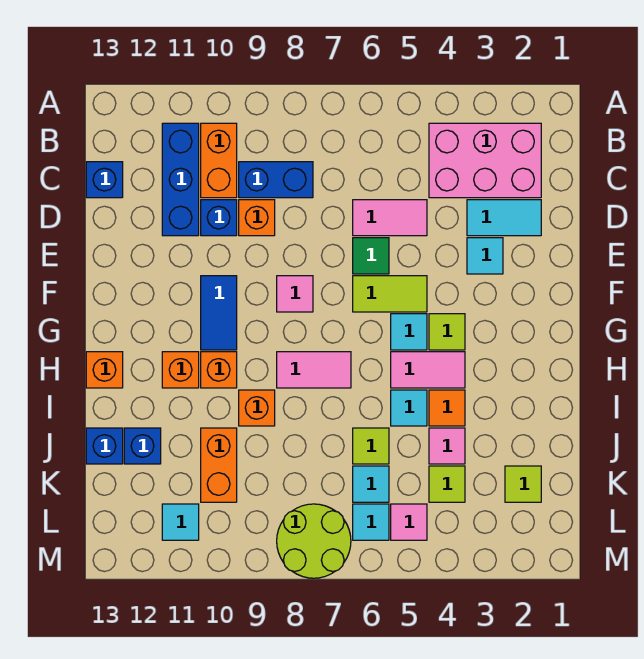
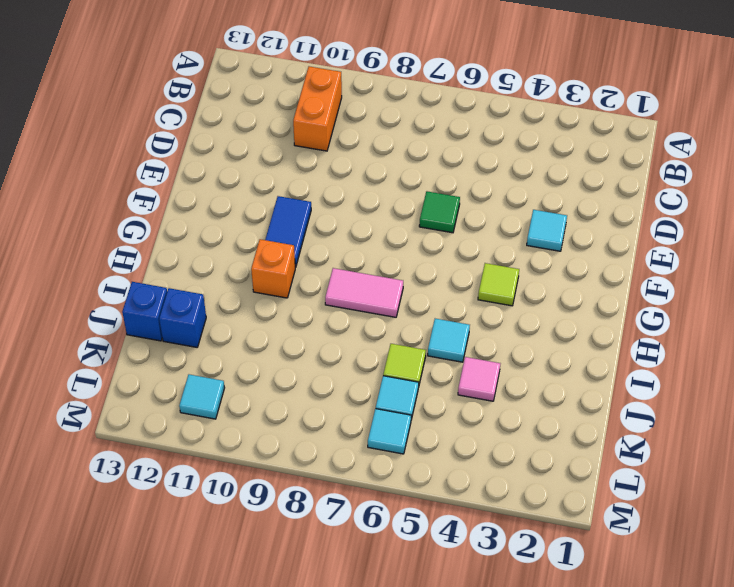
none -> pink 2x3 brick [429,123,541,198]
none -> blue 1x3 brick [162,123,199,236]
none -> blue 1x2 brick [239,162,313,198]
none -> blue 1x1 brick [86,162,123,198]

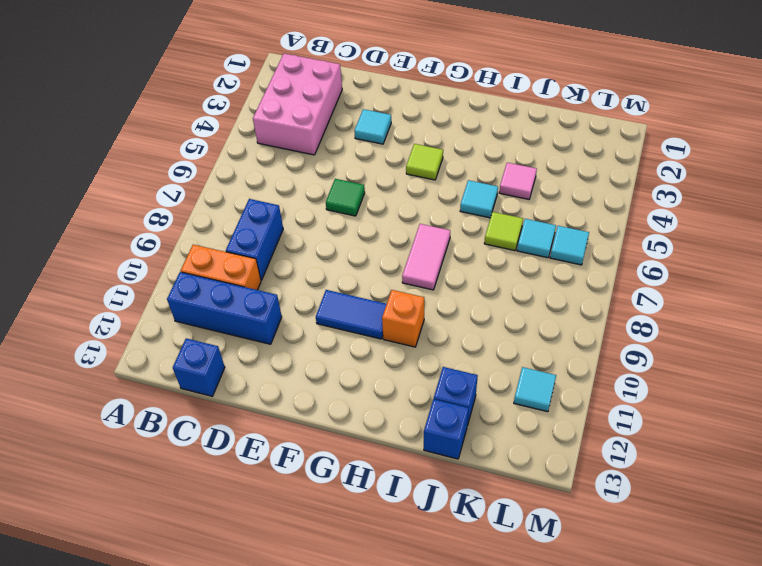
none -> cyan 1x2 tile [467,200,541,236]
none -> pink 1x2 tile [353,200,427,236]
none -> orange 1x1 brick [239,200,275,236]
none -> blue 1x1 brick [201,200,237,236]

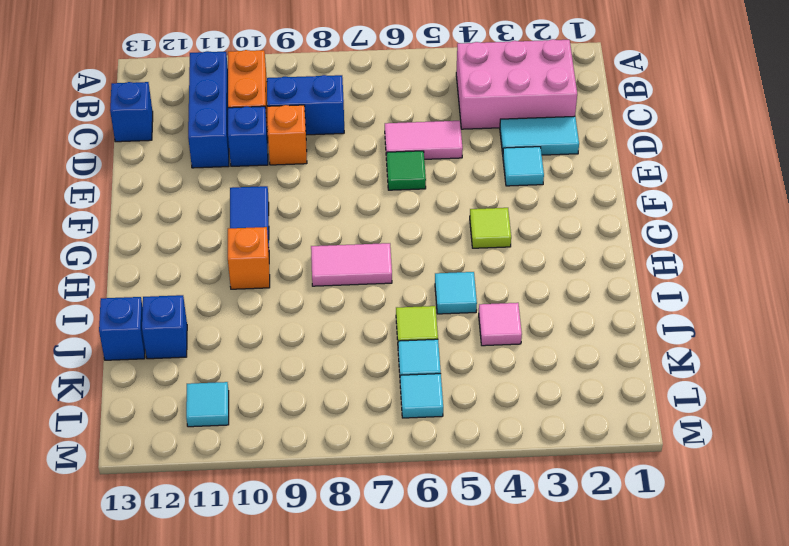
none -> lime 1x2 tile [353,276,427,312]
none -> pink 1x1 tile [277,276,313,312]
none -> cyan 1x1 tile [391,314,427,350]
none -> pink 1x2 tile [391,352,465,388]

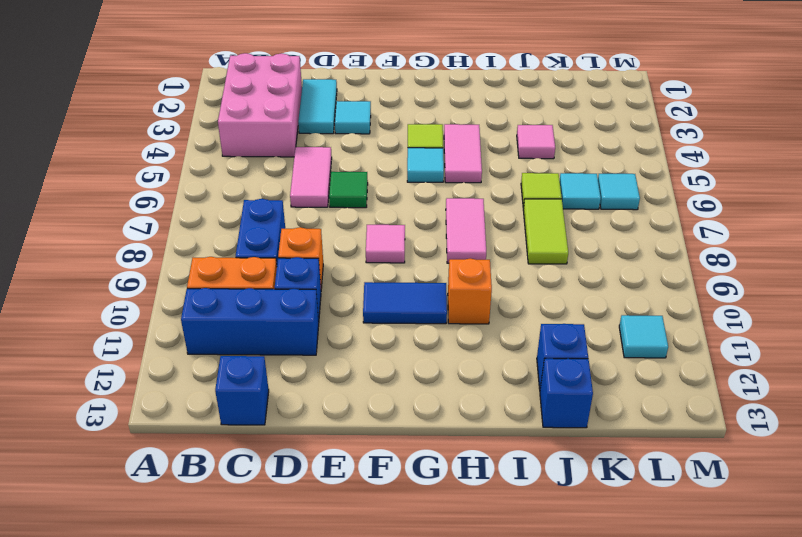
lime 1x2 tile [523,199,568,264] -> lime 1x2 tile moved to [353,276,427,312]
none -> orange 1x1 brick [162,352,199,388]
none -> orange 1x1 brick [86,352,123,388]
none -> orange 1x1 tile [429,390,465,426]
none -> cyan 1x1 tile [391,390,427,426]

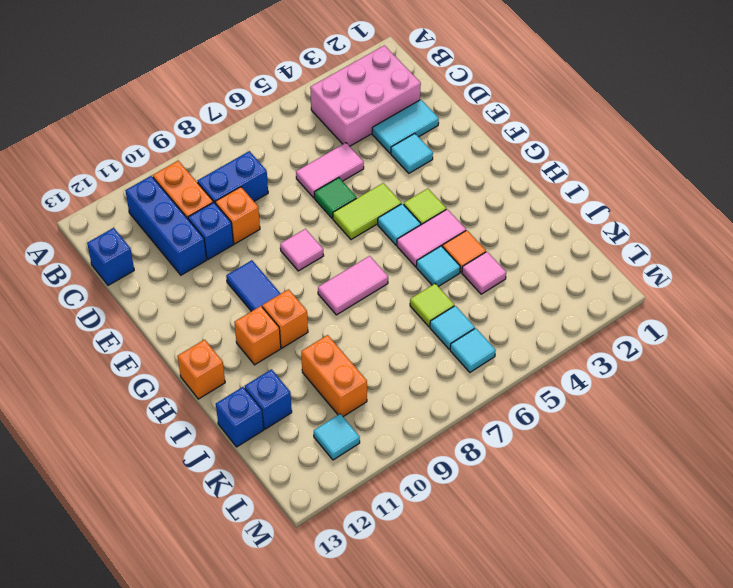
none -> orange 1x1 brick [239,390,275,426]
none -> lime 1x1 tile [505,466,541,502]
none -> lime 1x1 tile [429,466,465,502]
none -> pink 1x1 tile [391,504,427,540]

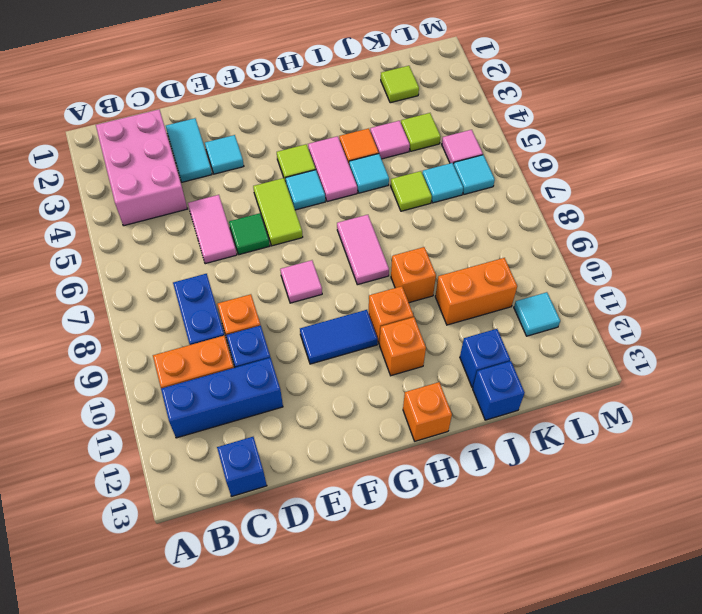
none -> lime 2x2 round brick [277,504,351,578]

